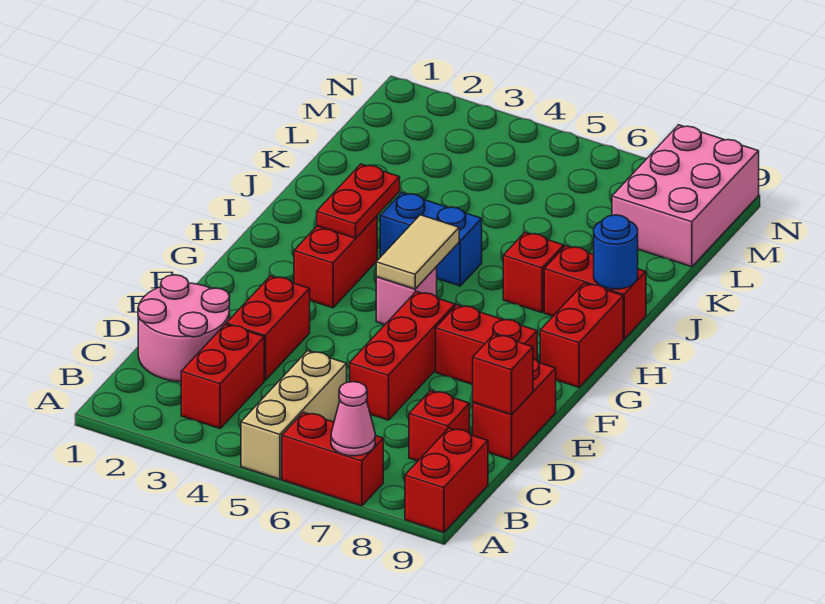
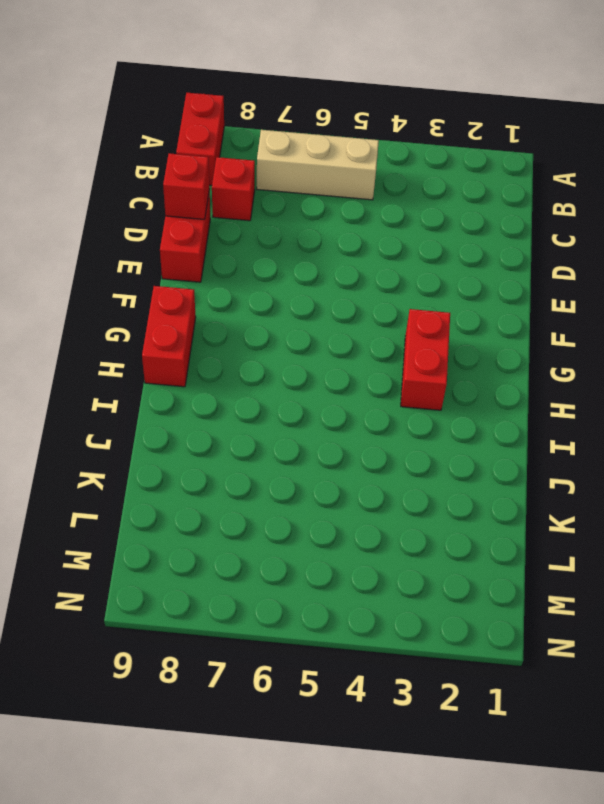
tan 1x3 brick [257,130,379,200] -> tan 1x3 brick turned to [241,351,347,479]
none -> red 1x2 brick [282,412,383,506]
none -> red 1x2 brick [181,324,264,428]
none -> pink 2x2 round brick [138,275,230,382]

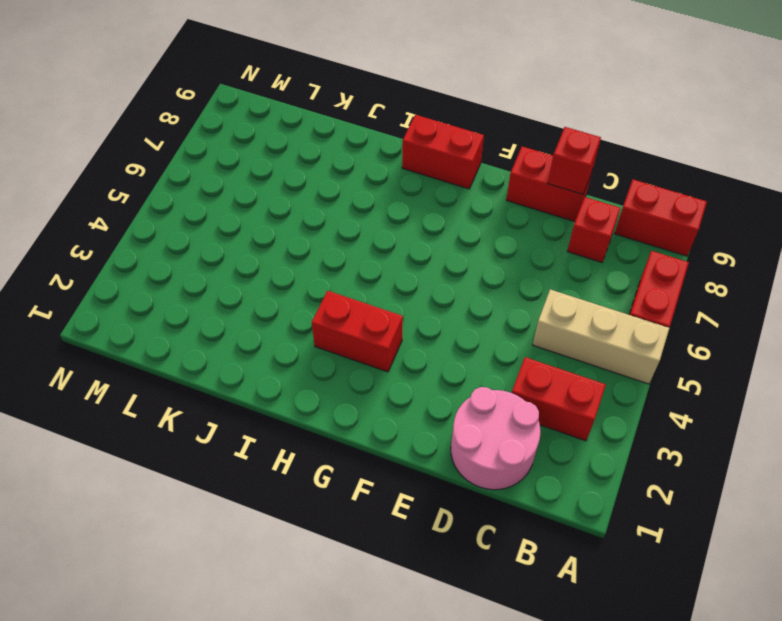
none -> red 1x2 brick [226,276,310,380]
none -> red 1x3 brick [350,292,455,420]
none -> red 1x2 brick [436,305,537,385]

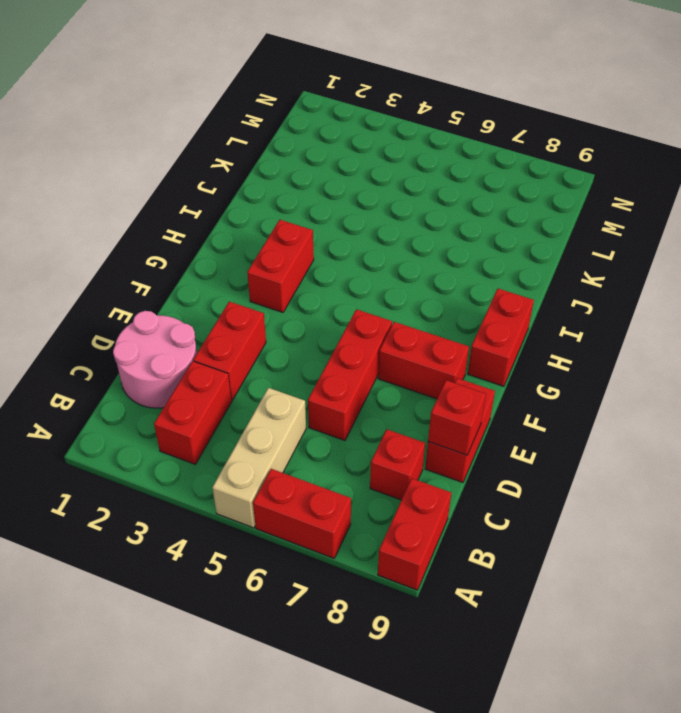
none -> pink 1x1 brick [376,267,437,325]
none -> blue 1x2 brick [380,193,482,286]
none -> red 1x1 brick [503,232,564,313]

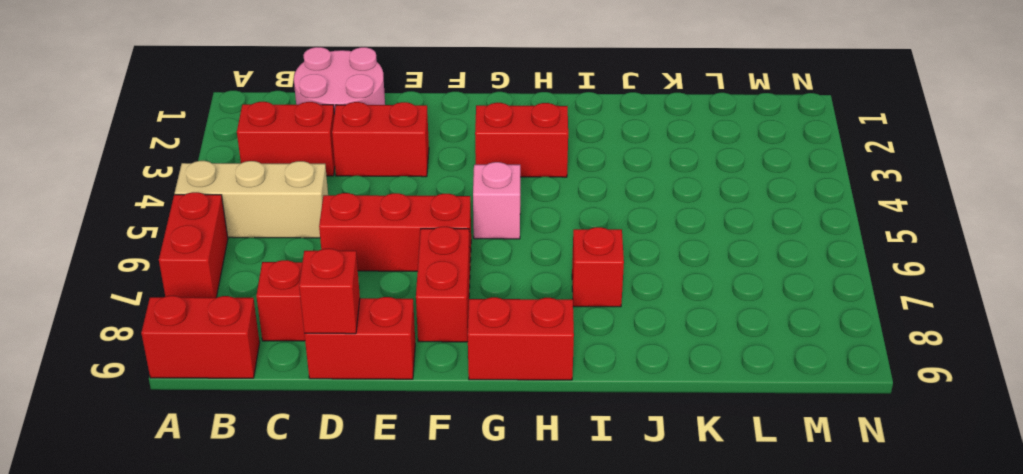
none -> blue 1x2 brick [380,193,482,286]
none -> red 1x2 brick [544,246,646,339]
none -> pink 2x3 brick [612,125,759,267]

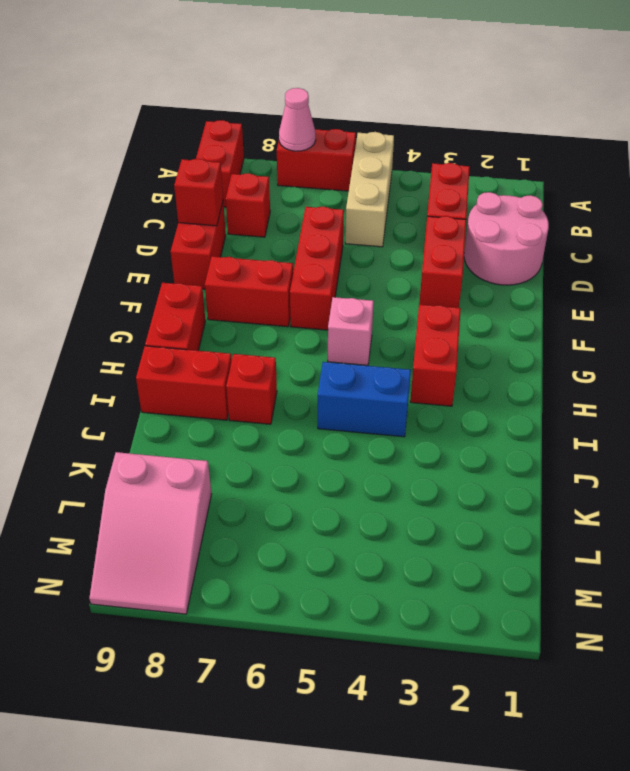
pink 2x3 slope [89,452,211,614] -> pink 2x3 brick [612,125,759,267]
none -> tan 1x2 tile [376,215,459,289]
none -> red 1x2 plate [317,164,400,238]
none -> blue 1x1 round brick [594,215,638,289]

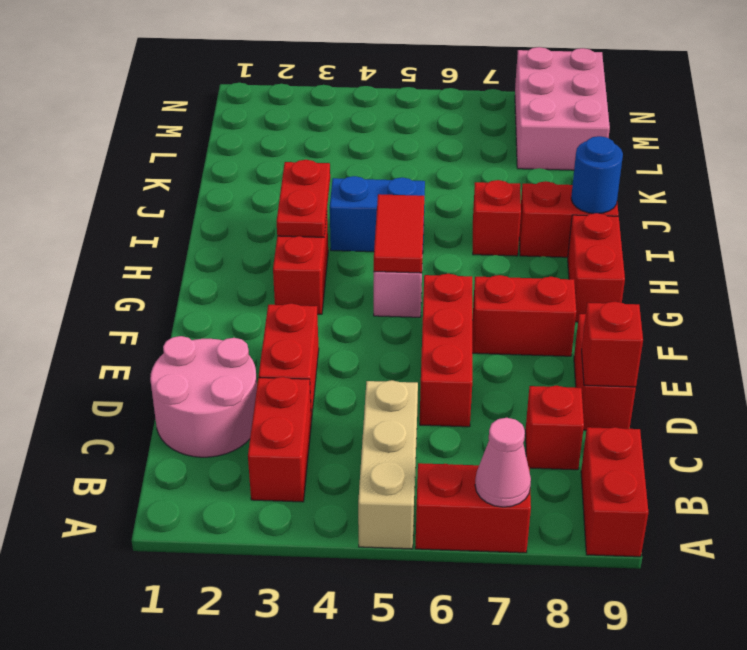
red 1x2 tile [374,194,424,273] -> tan 1x2 tile [376,215,459,289]

